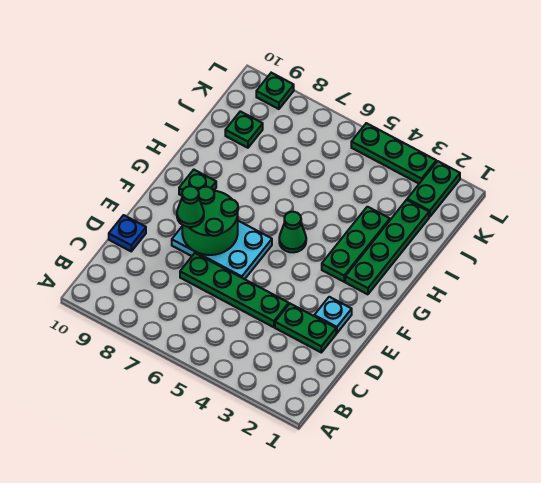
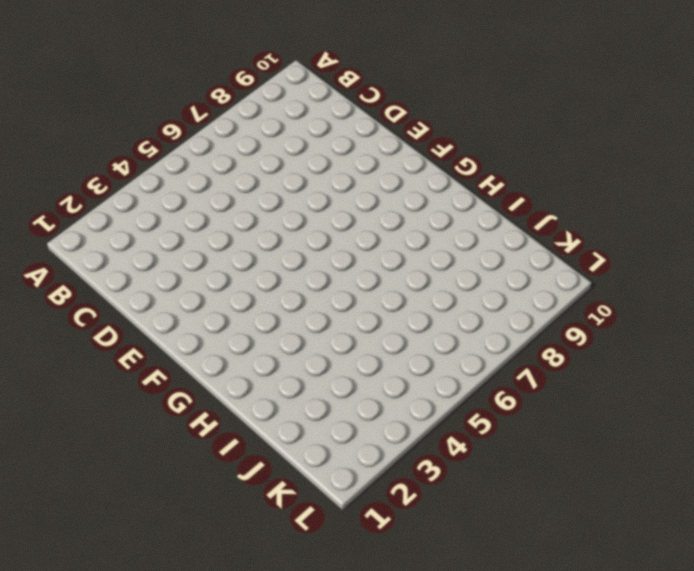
none -> green 1x2 plate [275,304,336,352]
none -> green 1x4 plate [180,253,289,327]
none -> blue 1x1 plate [109,215,146,251]

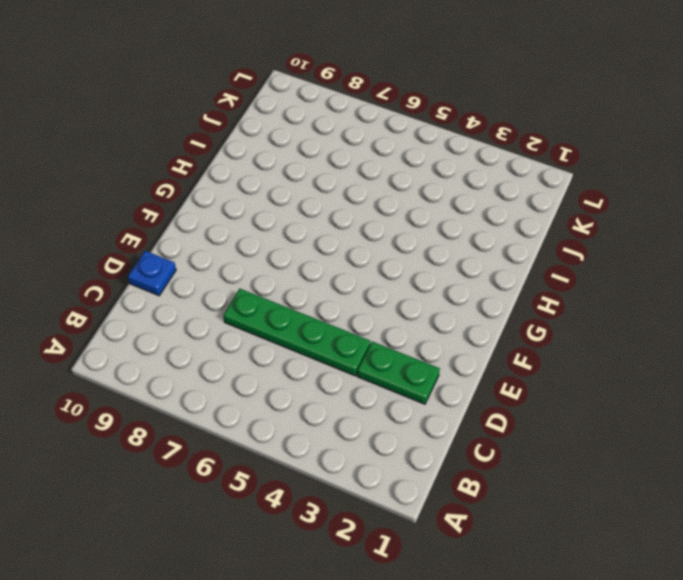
none -> cyan 1x1 plate [314,297,352,333]
none -> cyan 2x3 plate [172,221,272,279]
none -> green 1x4 plate [345,200,429,294]

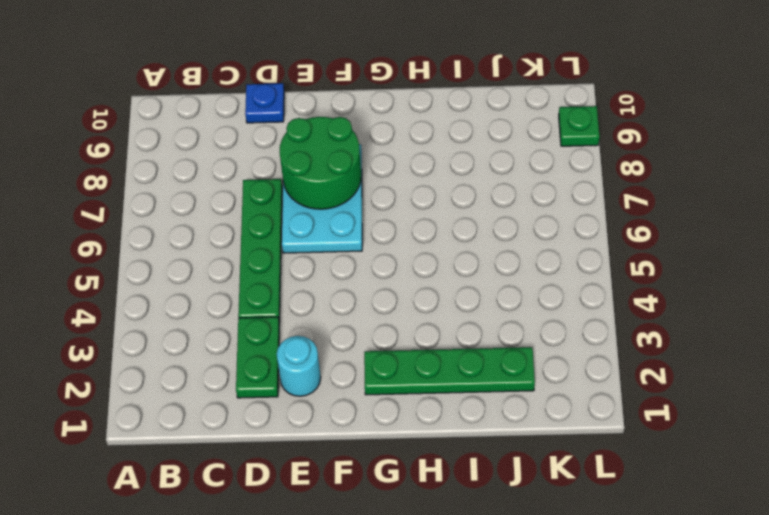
cyan 1x1 round brick [277,336,321,396] -> cyan 1x1 plate [314,297,352,333]
none -> green 1x3 plate [322,207,390,282]
none -> green 1x1 cone [279,212,306,252]
none -> green 1x1 plate [179,170,216,196]

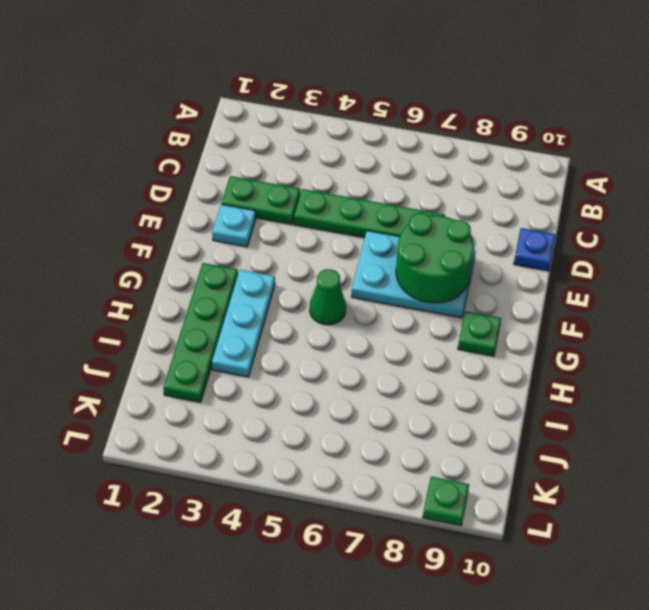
cyan 1x3 plate [212,270,275,377] -> green 1x3 plate [322,207,390,282]
none -> green 1x1 plate [225,111,263,148]
none -> green 1x2 plate [407,161,460,217]
none -> green 1x3 plate [351,123,436,183]

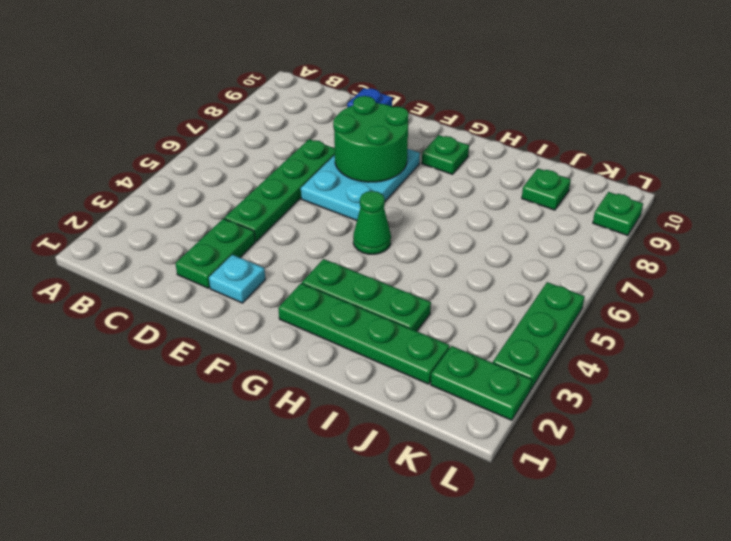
none -> green 1x1 cone [177,186,204,227]

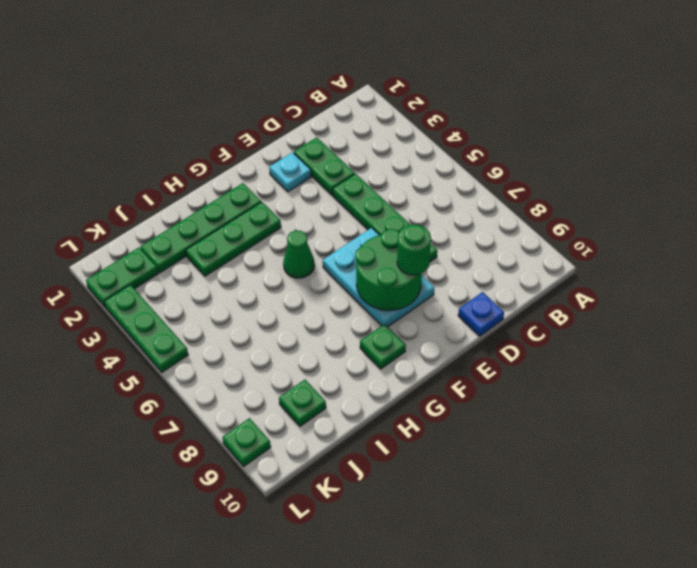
green 1x1 round brick [397,225,431,275] -> green 1x1 cone [177,186,204,227]

